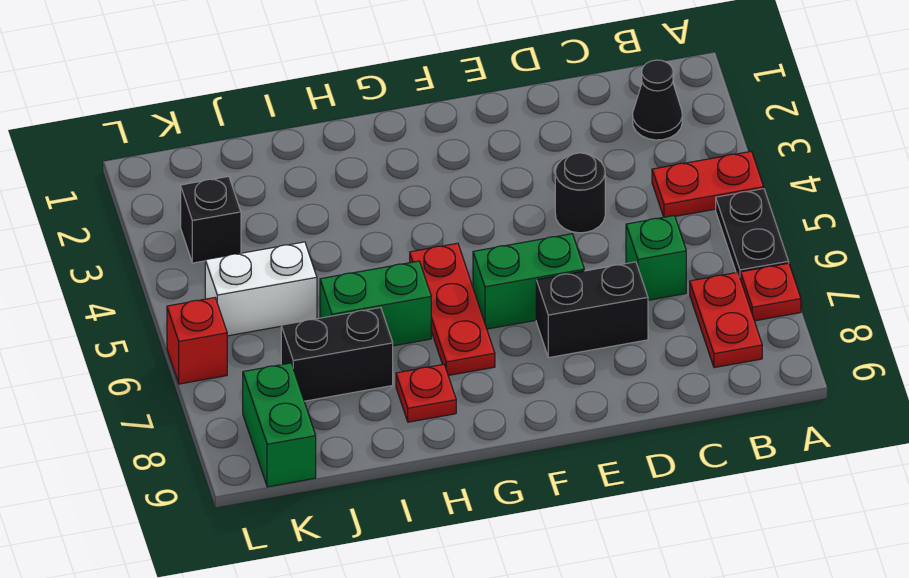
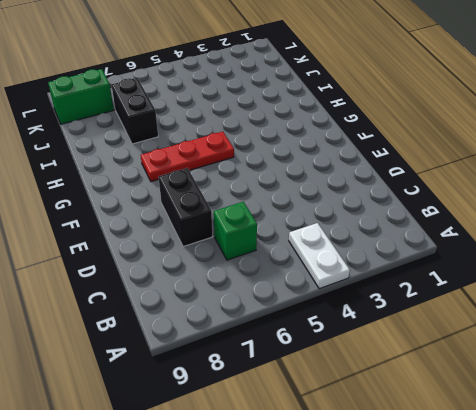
white 1x2 plate [289,223,350,289] -> red 1x2 plate [652,151,764,217]
none -> black 1x2 plate [716,189,789,279]
none -> red 1x1 plate [741,263,801,321]
none -> black 1x1 cone [633,60,682,140]

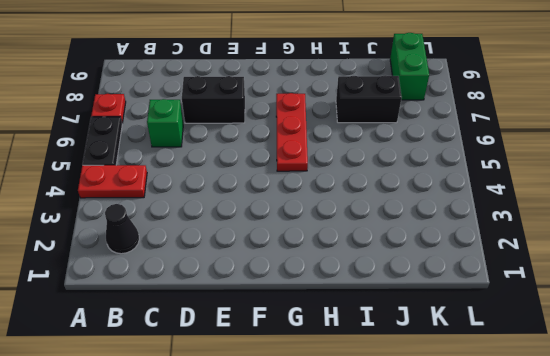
none -> red 1x2 plate [690,272,762,368]
none -> black 1x1 round brick [555,153,605,233]
none -> green 1x2 brick [473,234,584,329]

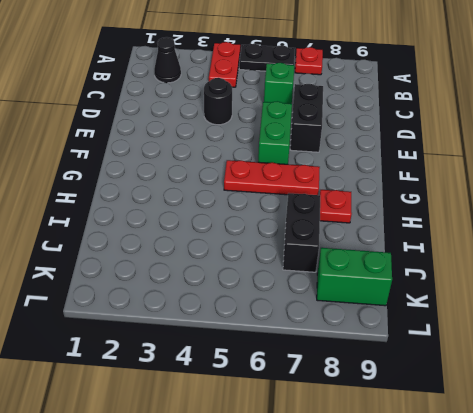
none -> red 1x2 plate [690,272,762,368]
none -> green 1x2 brick [320,261,431,346]
none -> white 1x2 brick [205,242,317,336]

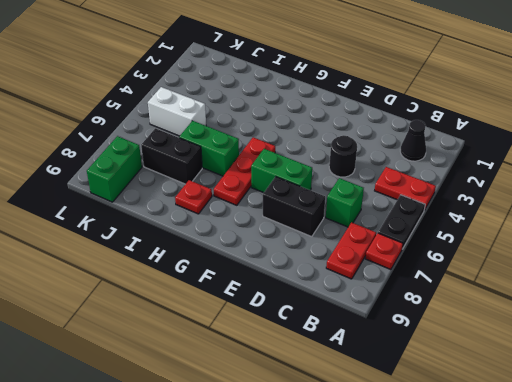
none -> black 1x1 brick [181,176,241,263]
none -> red 1x1 brick [167,298,227,384]

